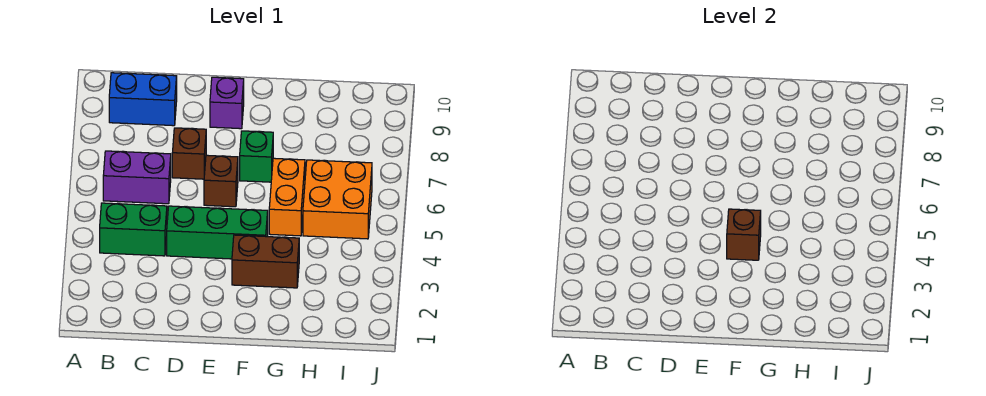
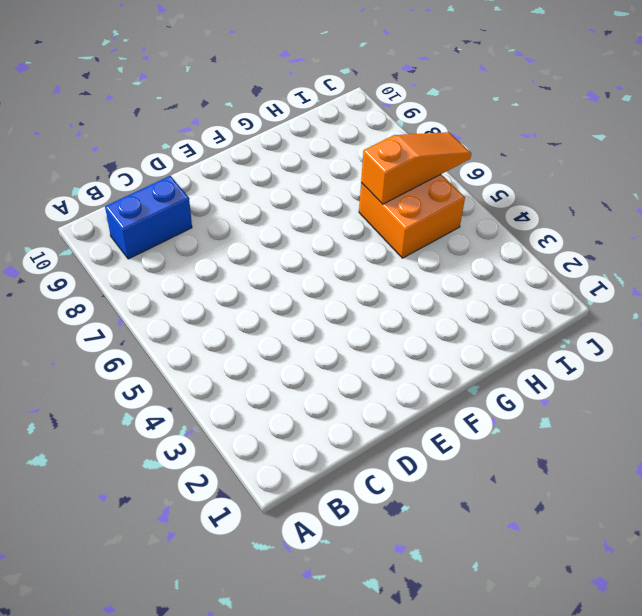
orange 1x3 slope [361,132,471,204] -> none
none -> green 1x2 brick [100,203,167,256]
none -> purple 1x2 brick [103,151,171,204]
none -> green 1x3 brick [167,206,268,259]

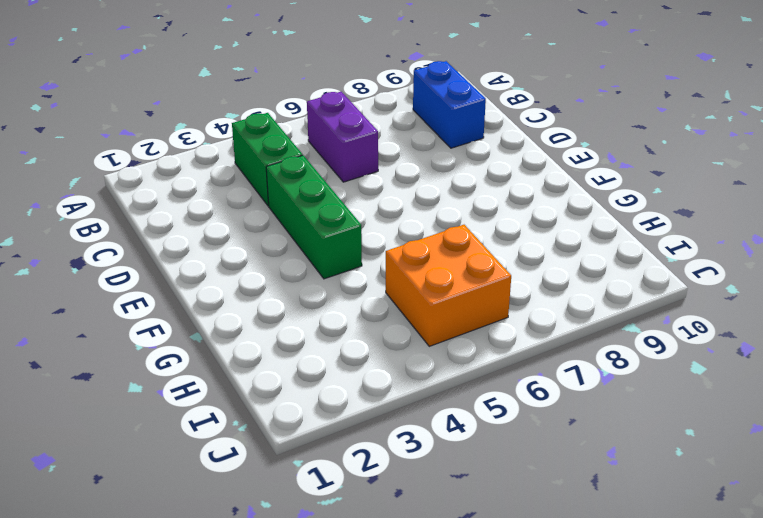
none -> brown 1x1 brick [172,128,206,179]
none -> brown 1x1 brick [204,155,238,207]
none -> purple 1x1 brick [210,77,244,129]

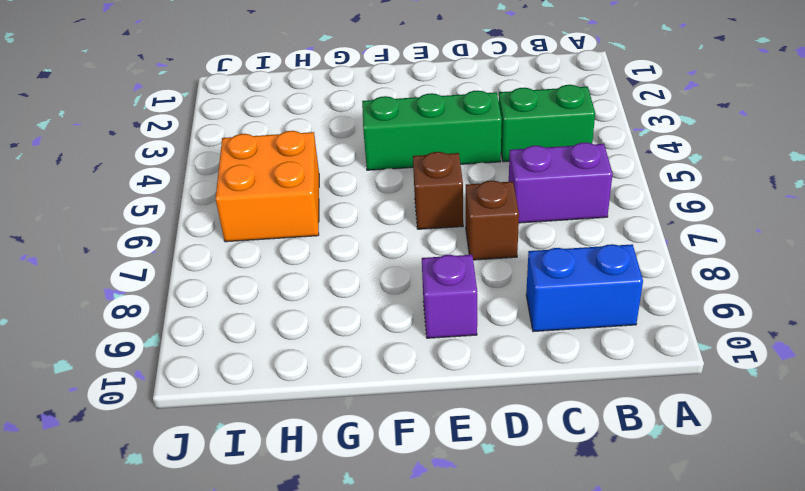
none -> brown 1x2 brick [232,235,299,288]
none -> green 1x1 brick [240,131,273,182]
none -> orange 1x2 brick [269,158,305,236]

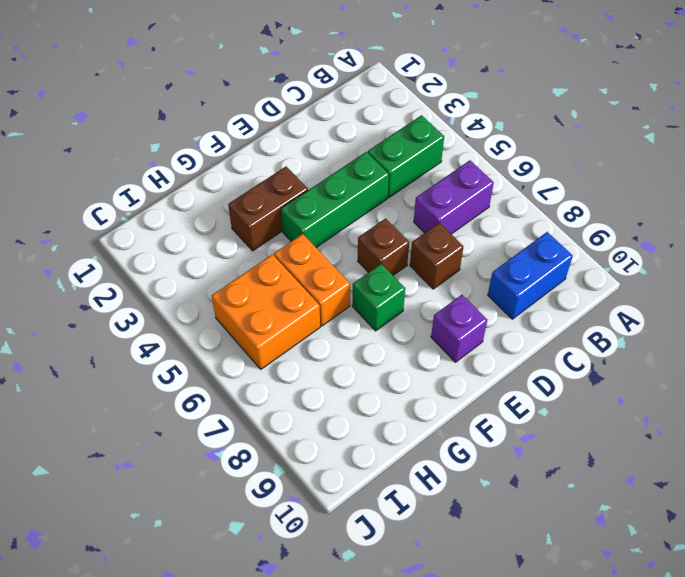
none -> brown 1x1 brick [727,209,761,260]

